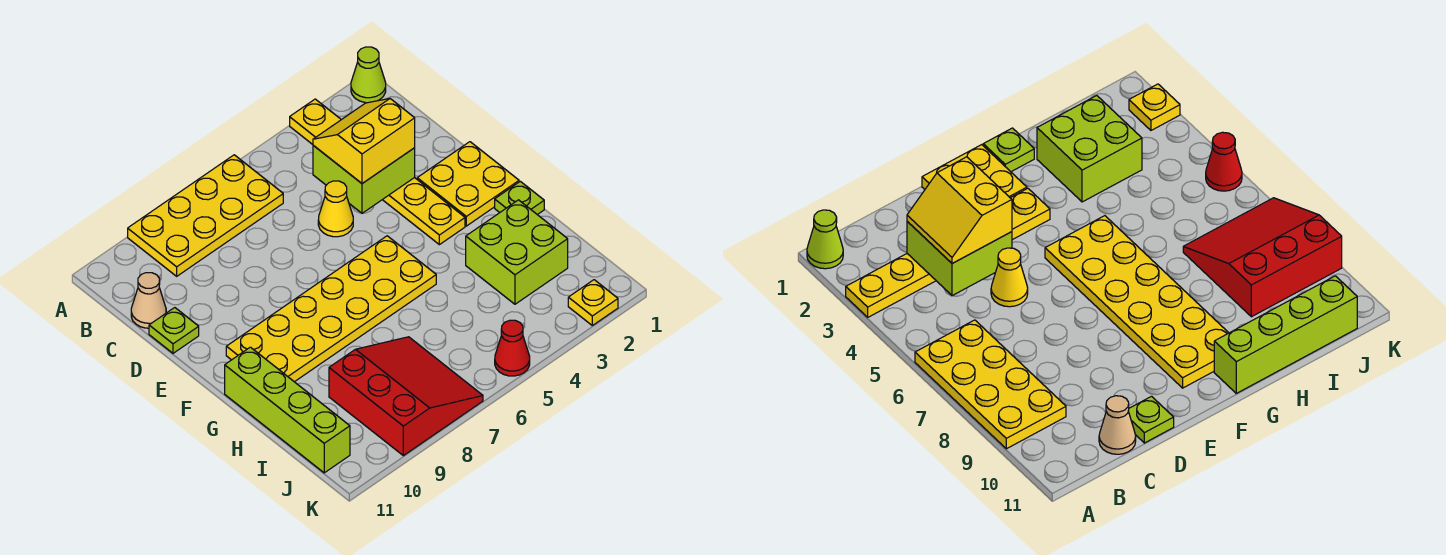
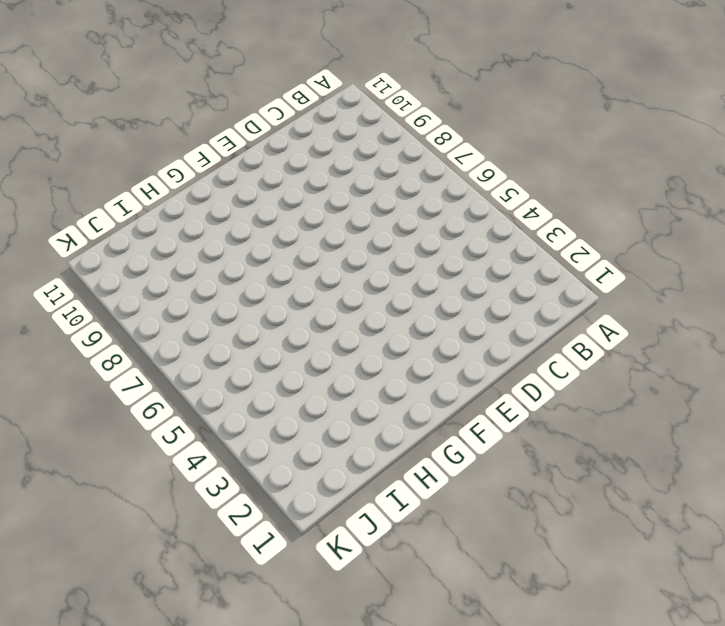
none -> lime 1x1 cone [351,47,386,103]
none -> yellow 1x6 plate [290,99,465,245]
none -> yellow 2x4 plate [128,155,283,276]

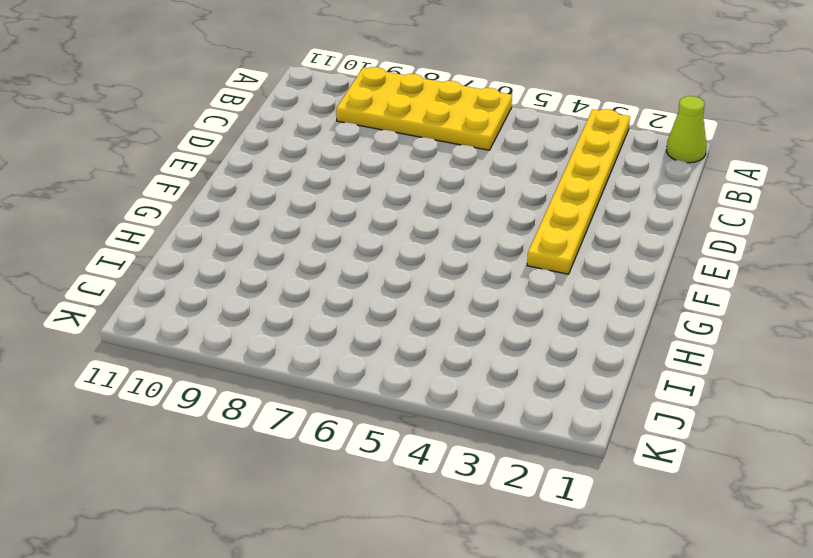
none -> tan 1x1 cone [131,273,166,328]
none -> yellow 1x1 cone [318,181,353,237]
none -> lime 1x1 plate [149,308,199,353]

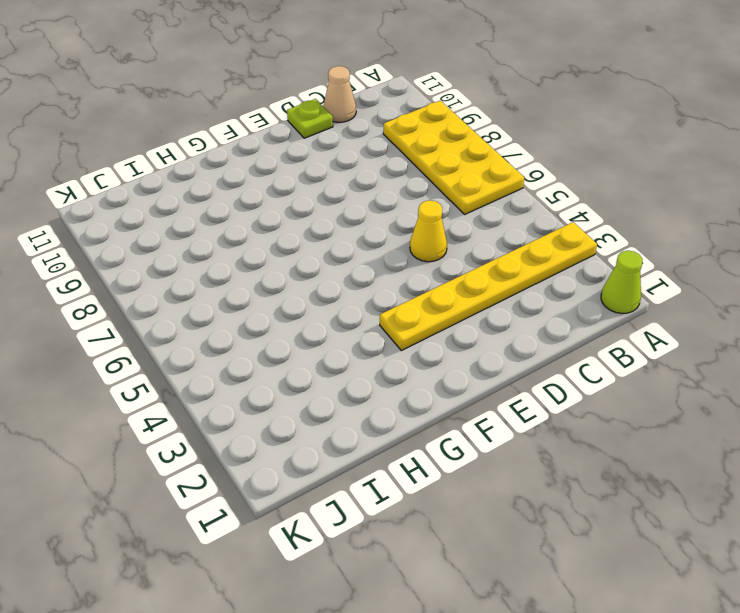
none -> yellow 2x2 plate [417,142,519,226]
none -> yellow 2x6 plate [226,236,436,382]
none -> lime 1x1 plate [495,181,544,215]

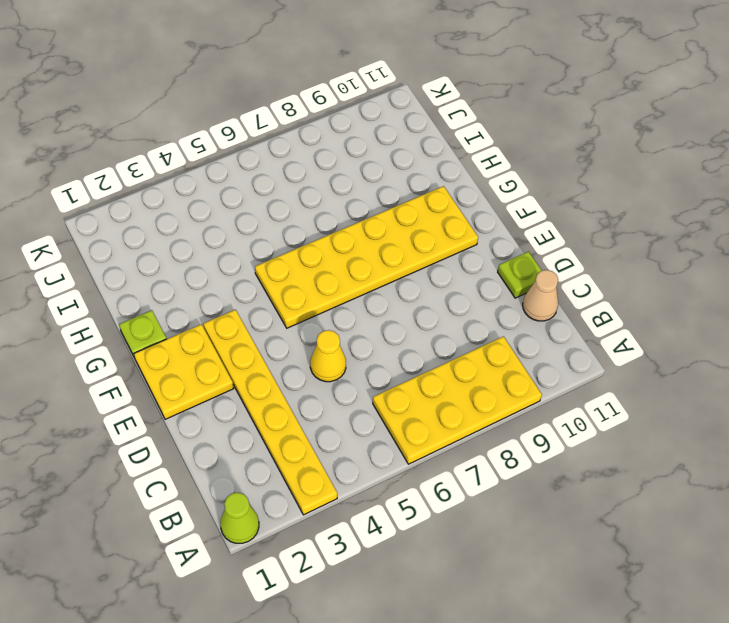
none -> lime 1x4 brick [225,347,350,473]
none -> lime 2x2 brick [466,200,568,304]
none -> red 3x3 slope [329,337,483,456]

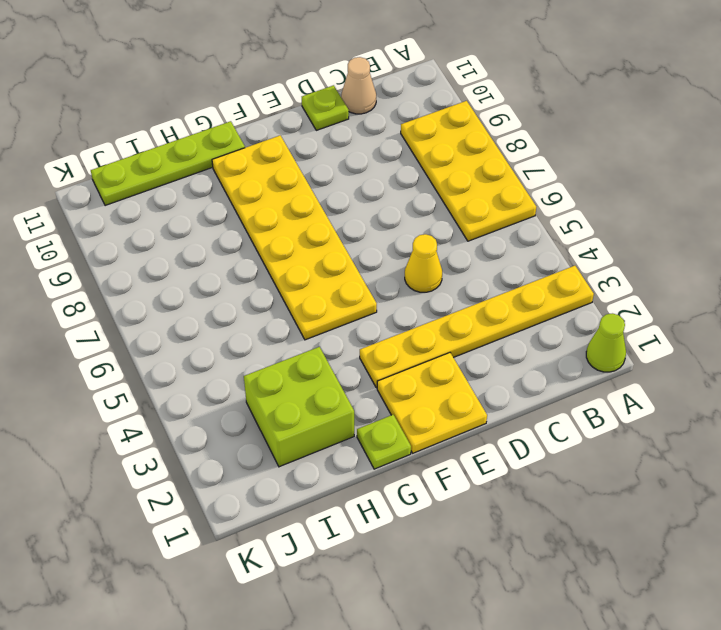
lime 1x4 plate [91,121,245,206] -> lime 1x4 brick [225,347,350,473]
none -> red 3x3 slope [329,337,483,456]
none -> yellow 1x1 plate [568,280,618,325]
none -> red 1x1 cone [495,320,530,376]

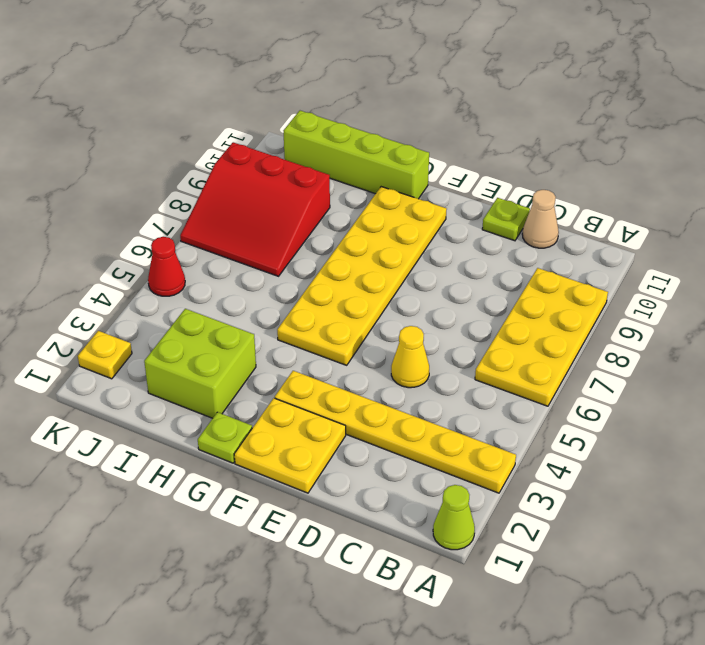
none -> lime 2x2 brick [313,145,415,213]
none -> yellow 2x2 slope [313,99,415,183]

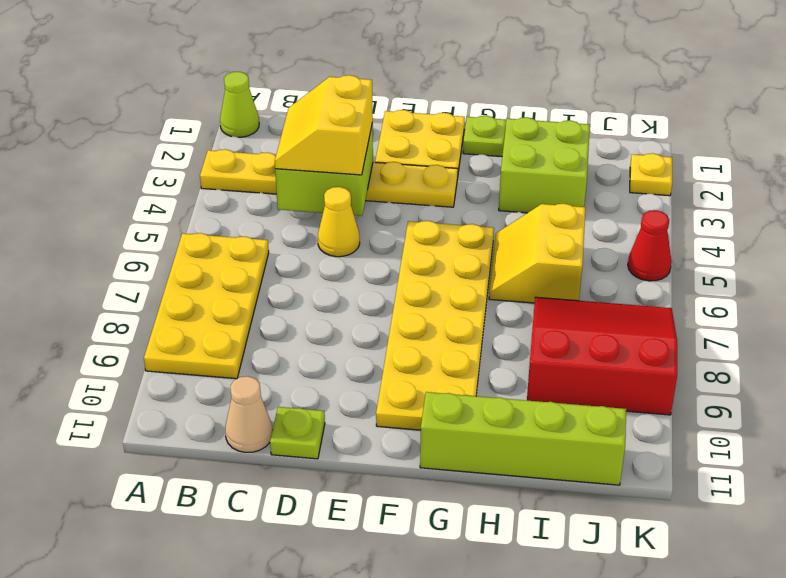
yellow 2x2 slope [489,204,585,303] -> none

